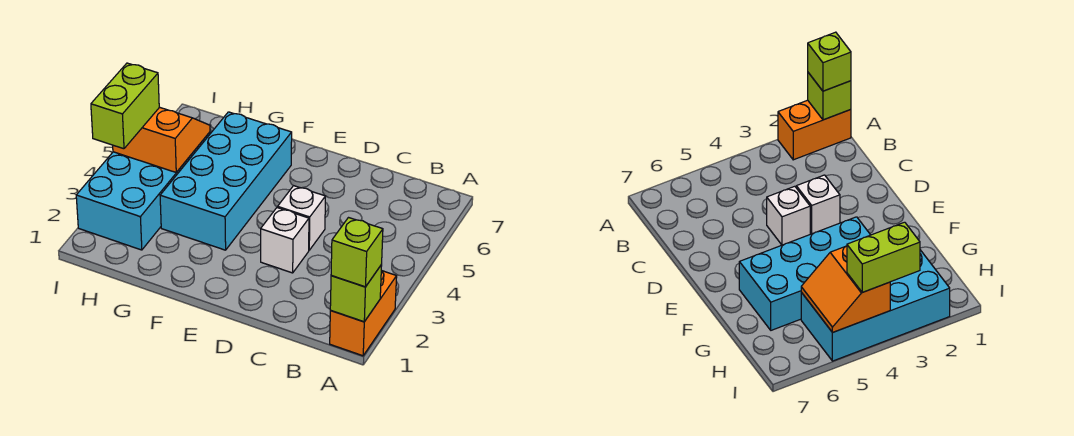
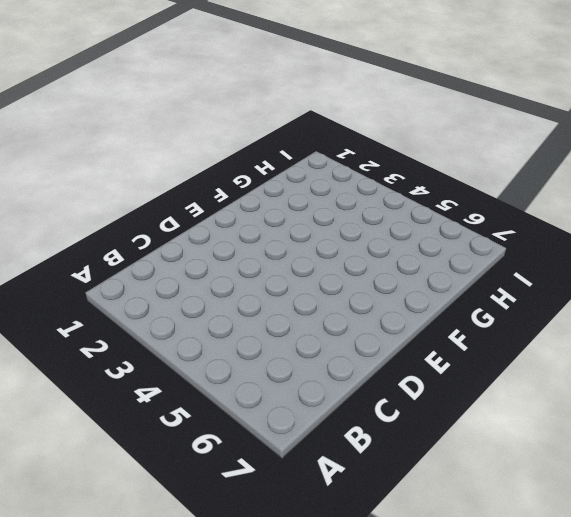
none -> orange 1x2 brick [330,270,397,356]
none -> white 1x1 brick [261,208,309,273]

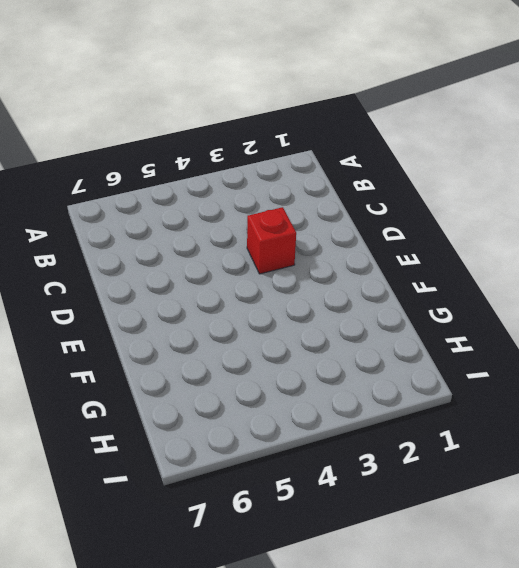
red 1x1 brick [247,207,296,274] -> white 1x1 brick [261,208,309,273]
none -> orange 1x2 brick [330,270,397,356]
none -> white 1x1 brick [278,186,326,250]

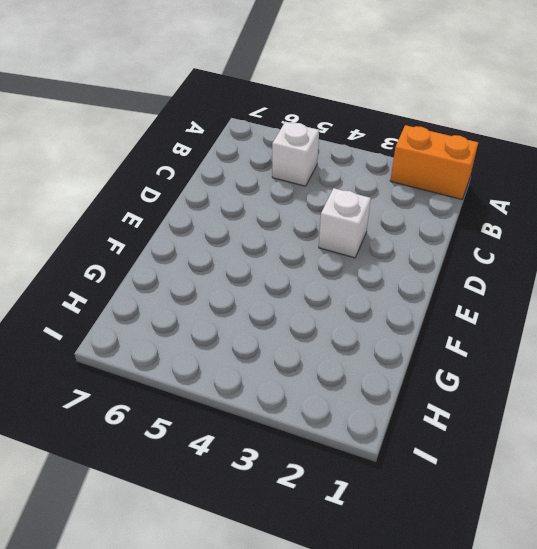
white 1x1 brick [272,122,319,186] -> white 1x1 brick moved to [278,186,326,250]
none -> cyan 2x4 brick [160,112,292,250]
none -> cyan 2x4 brick [76,132,210,250]

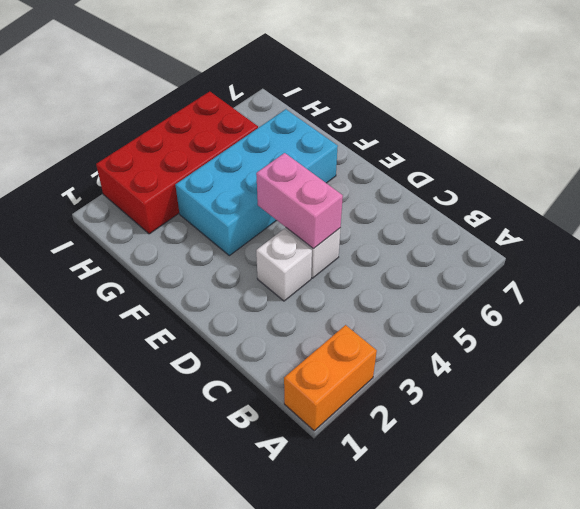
pink 1x2 brick [256,153,343,249] -> none
red 2x4 brick [96,91,258,234] -> cyan 2x4 brick [76,132,210,250]
none -> lime 1x1 brick [330,265,382,322]
none -> orange 2x2 slope [113,107,210,172]

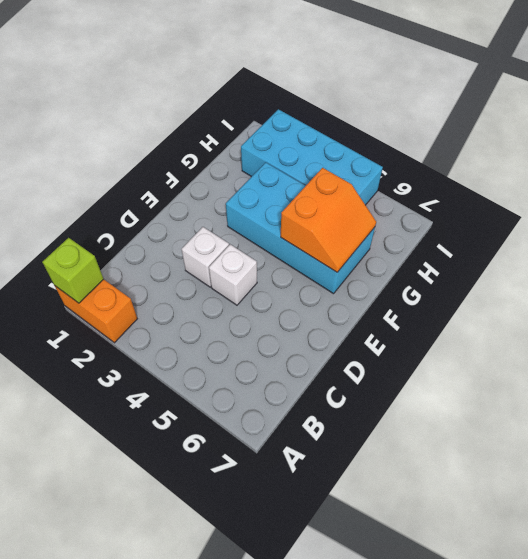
orange 2x2 slope [281,168,376,272] -> orange 2x2 slope moved to [113,107,210,172]
none -> lime 1x1 brick [331,218,383,287]
none -> lime 1x2 brick [91,63,159,149]

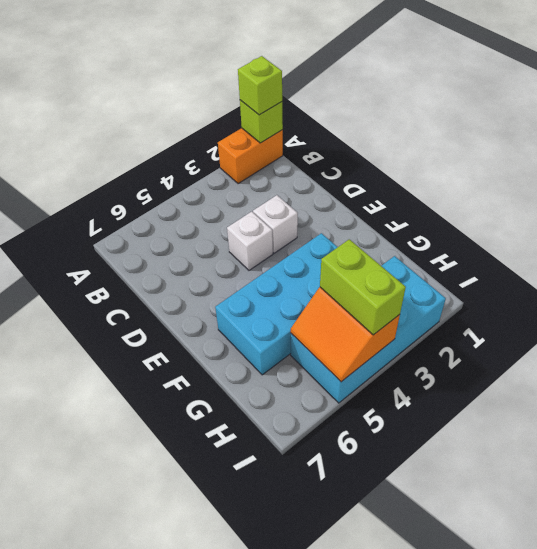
lime 1x2 brick [320,239,406,335] -> lime 1x2 brick turned to [91,63,159,149]

